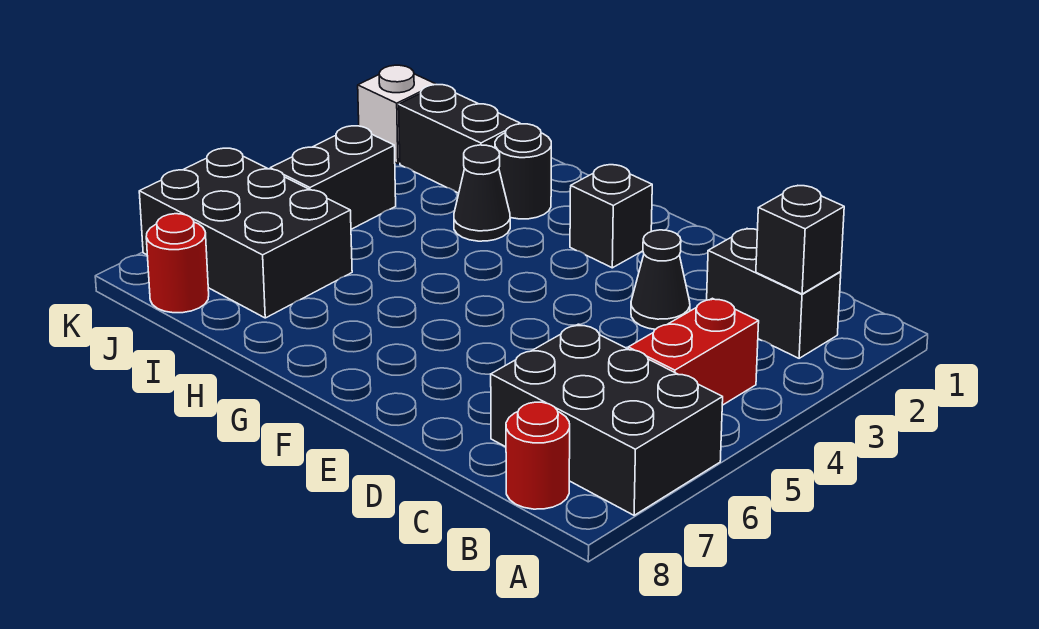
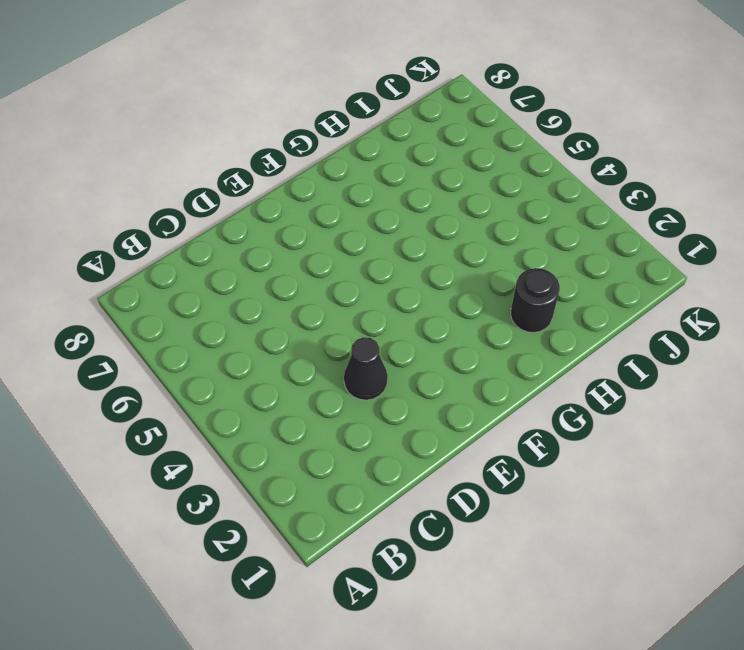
none -> black 2x3 brick [491,324,723,515]
none -> black 1x2 brick [707,229,841,358]
none -> red 1x2 brick [628,298,759,405]

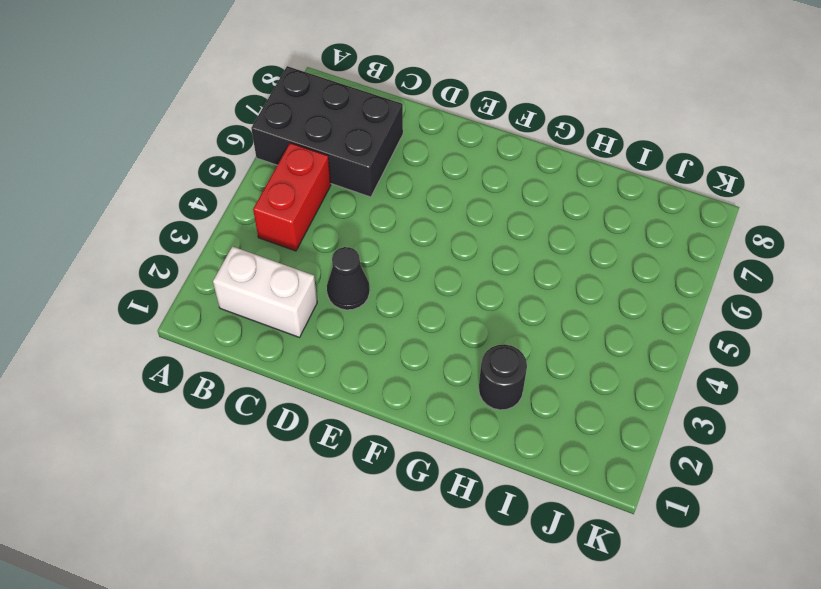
white 1x2 brick [213,247,317,337] -> black 1x2 brick [707,229,841,358]
none -> red 1x1 round brick [506,402,570,509]
none -> black 1x1 brick [570,165,652,268]
none -> black 1x1 cone [454,145,510,241]

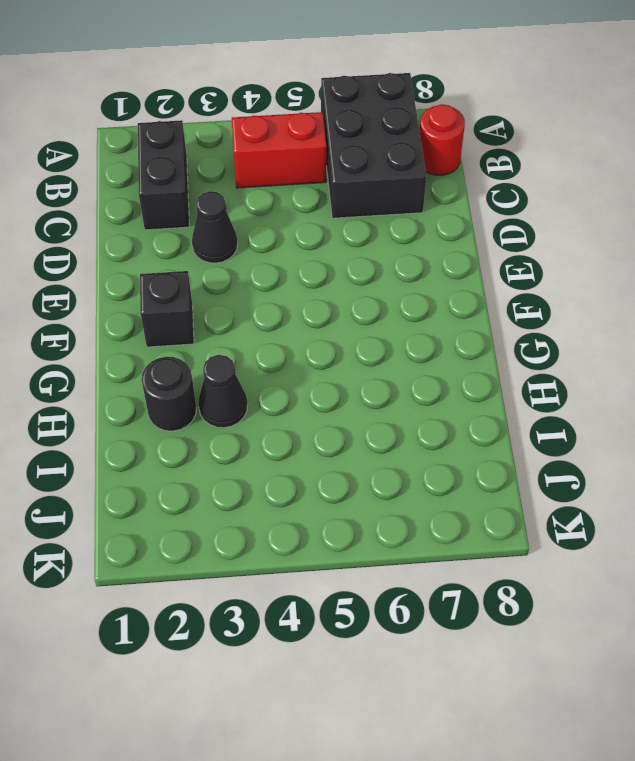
none -> black 1x2 brick [399,85,520,193]
none -> black 2x3 brick [139,148,352,318]
none -> black 1x2 brick [270,126,396,229]

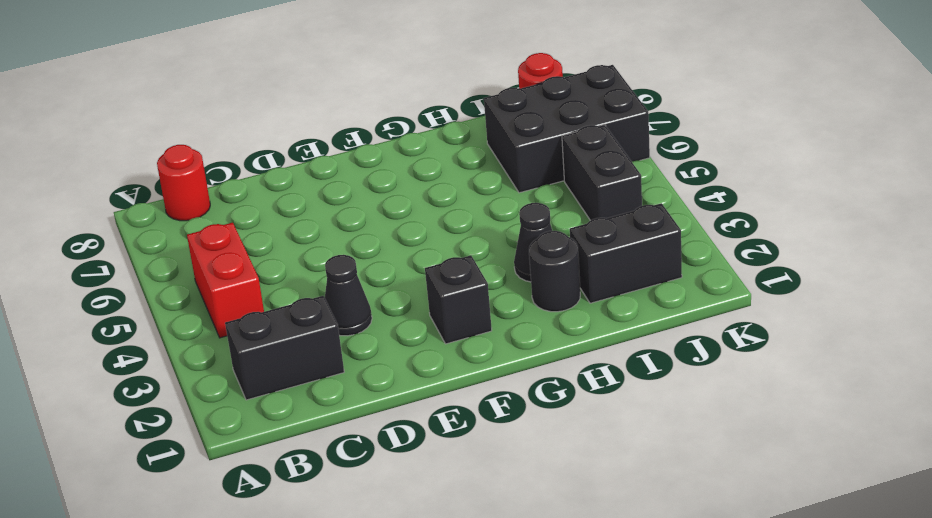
none -> black 2x3 brick [491,324,723,515]
none -> white 1x1 brick [358,65,436,164]
none -> black 1x1 brick [756,186,844,294]

